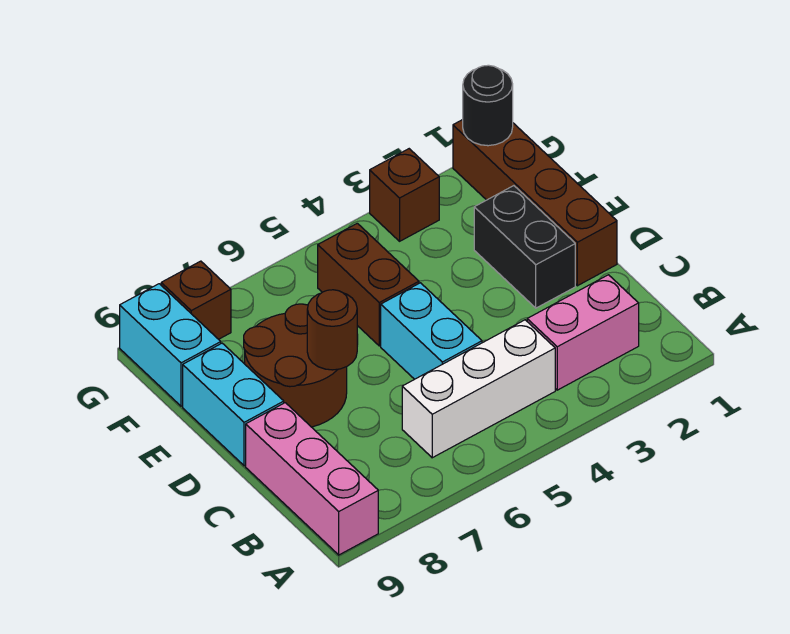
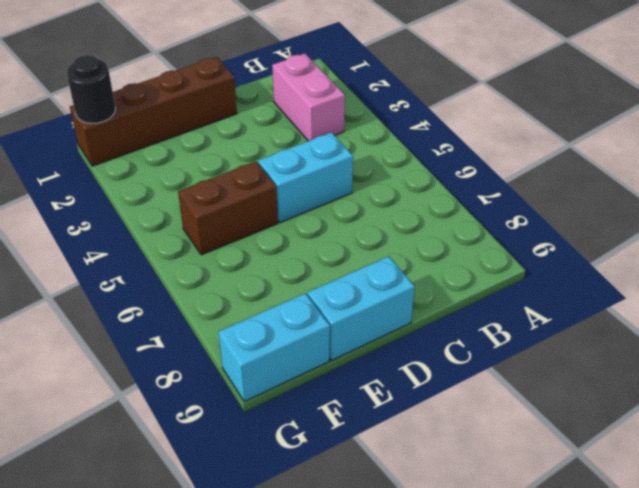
none -> pink 1x3 brick [246,403,378,555]
none -> white 1x3 brick [402,320,555,458]
none -> black 1x2 brick [474,186,575,308]

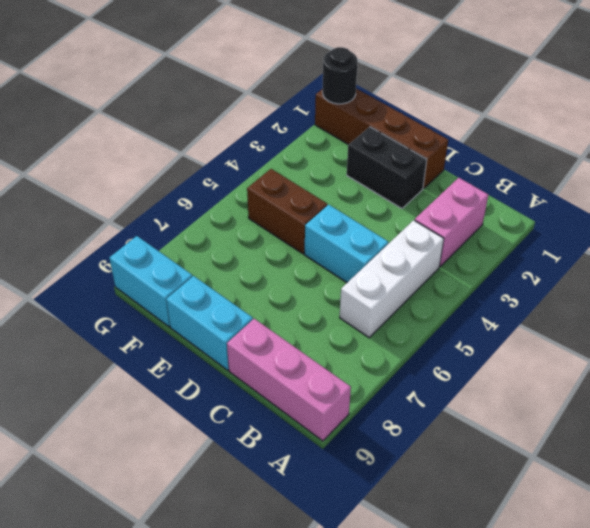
none -> brown 2x2 round brick [244,304,347,427]
none -> brown 1x1 brick [370,149,439,241]
none -> brown 1x1 brick [161,261,231,339]

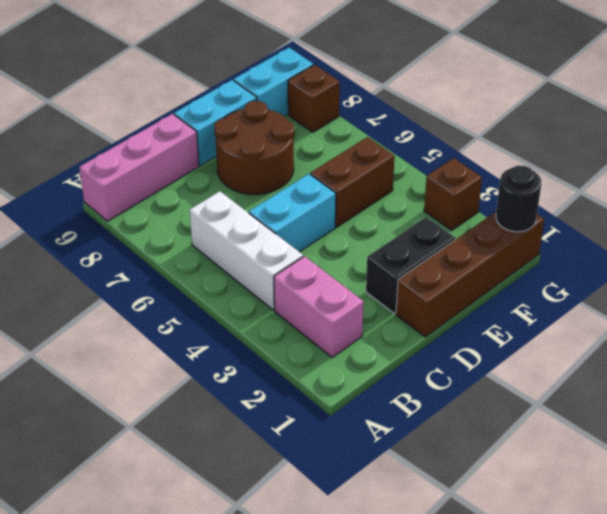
none -> brown 1x1 round brick [307,290,357,370]

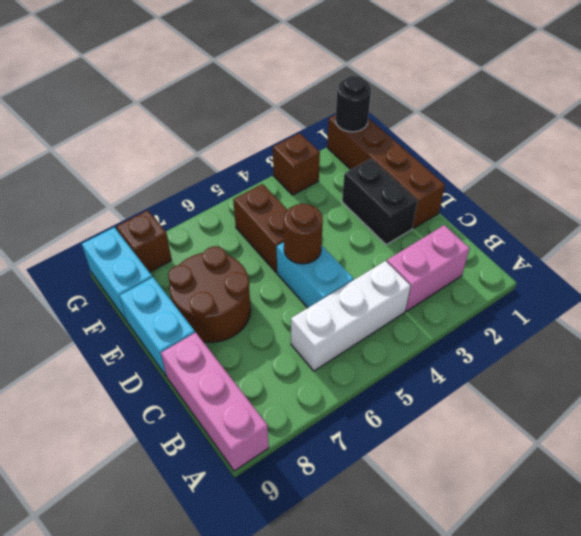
brown 1x1 round brick [284,204,323,264] -> brown 1x1 round brick moved to [307,290,357,370]

